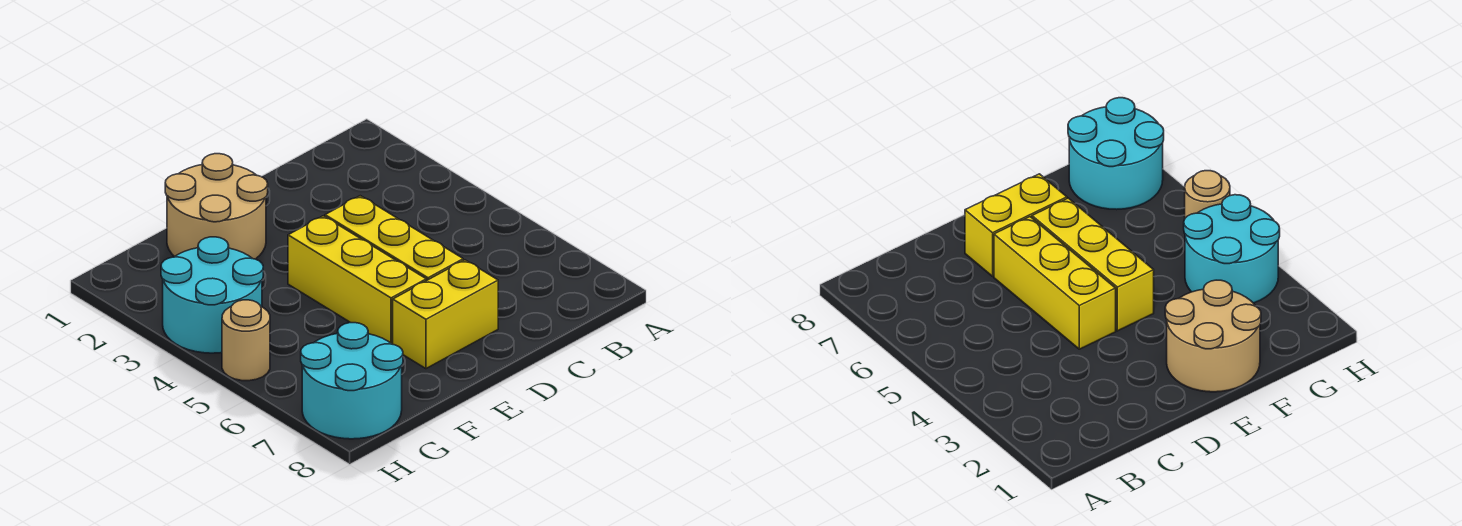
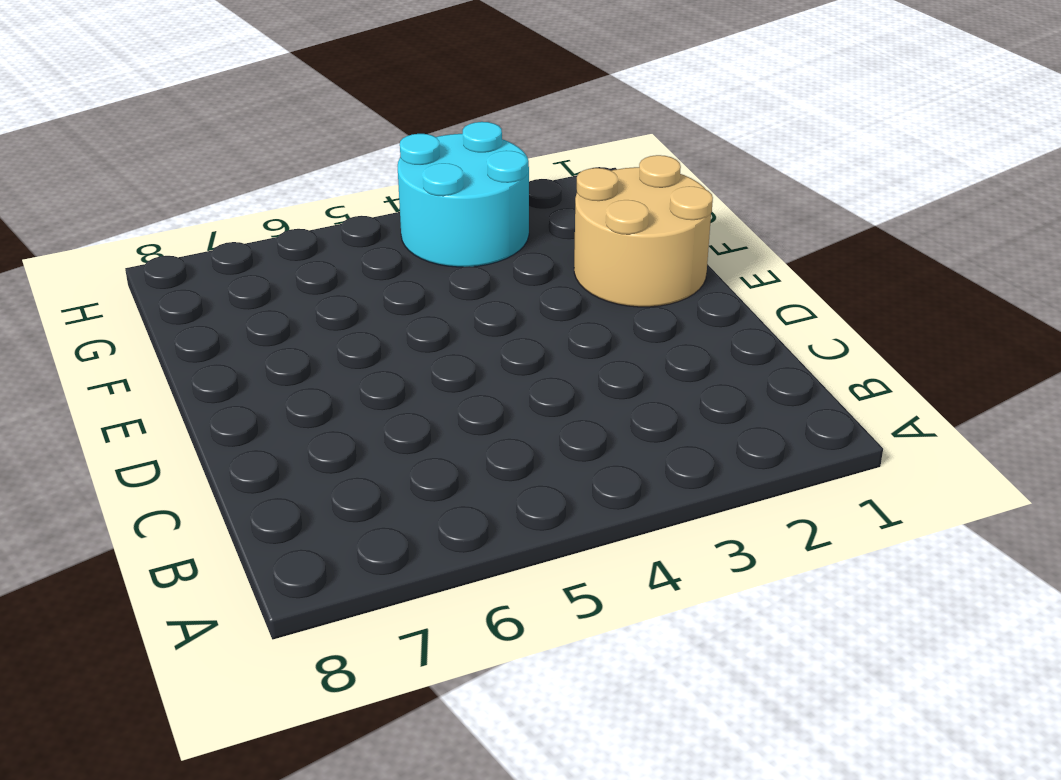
none -> yellow 1x3 brick [325,196,463,281]
none -> yellow 1x2 brick [393,260,498,369]

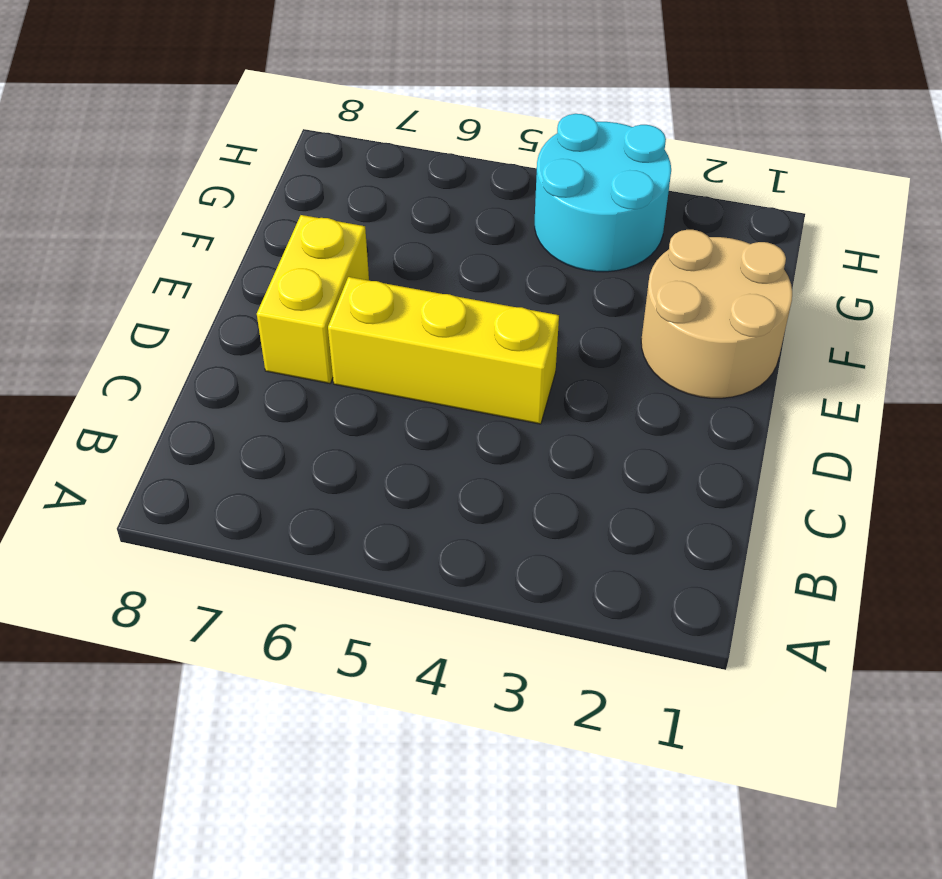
none -> yellow 1x3 brick [288,216,426,344]
none -> cyan 2x2 round brick [301,323,403,439]

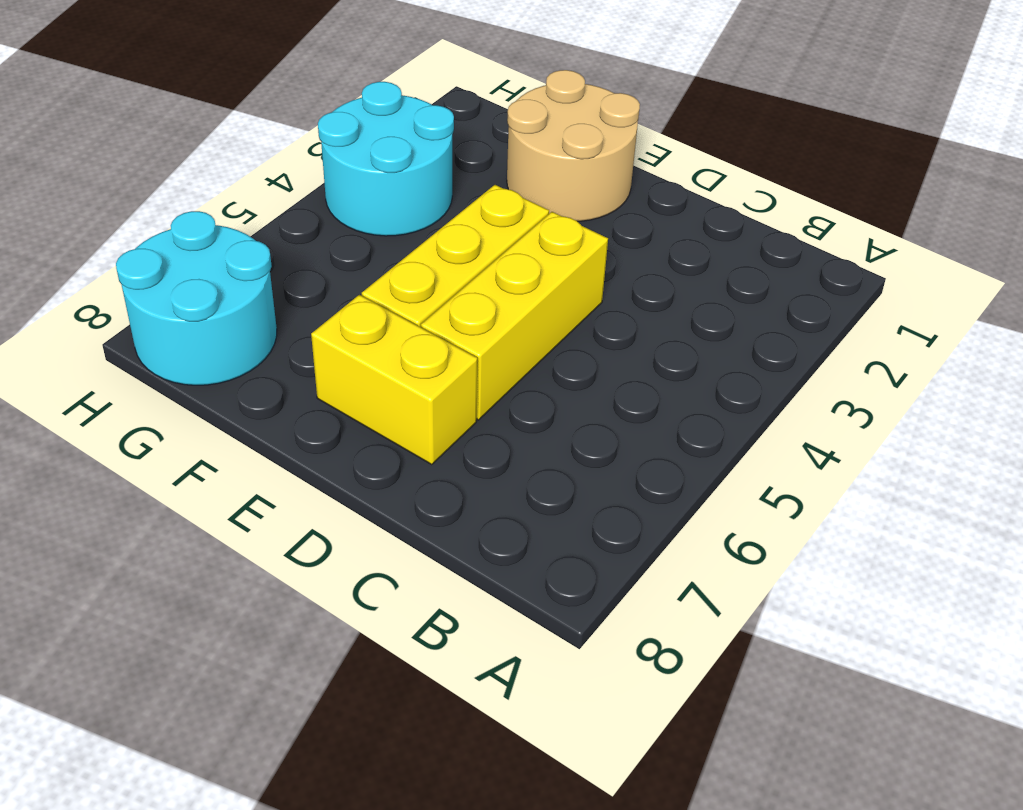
none -> tan 1x1 round brick [222,300,270,381]

